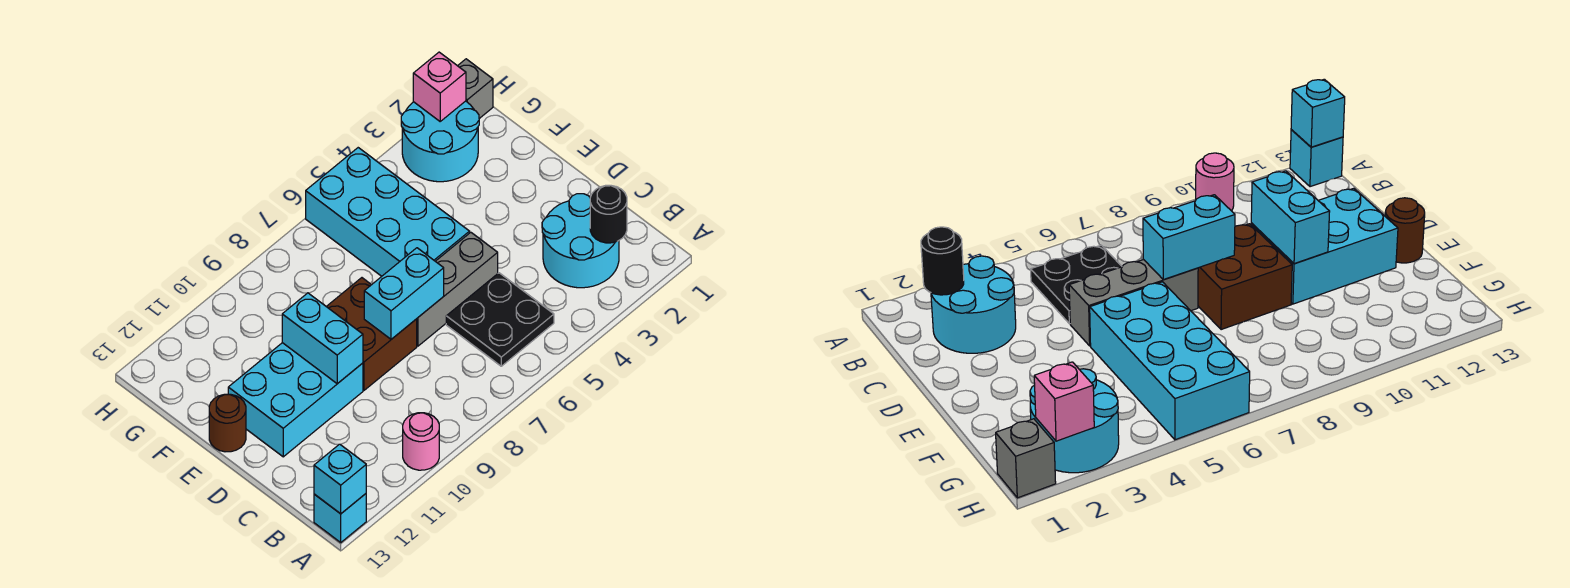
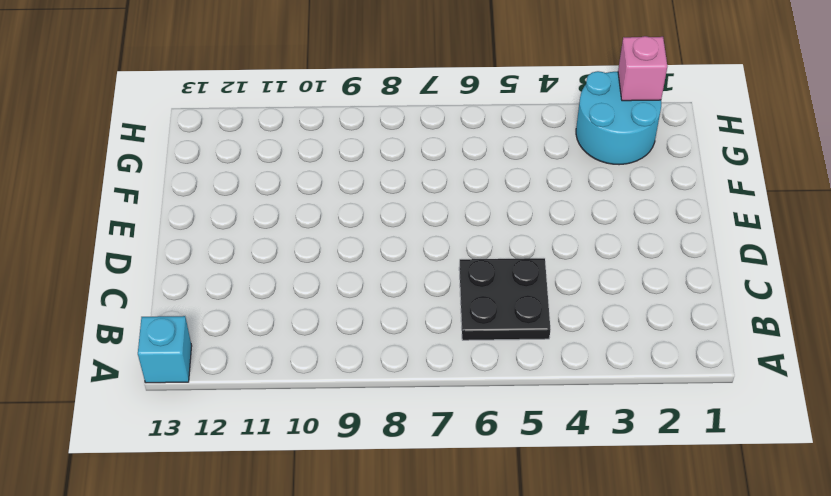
none -> pink 1x1 round brick [403,413,439,470]
none -> cyan 2x2 round brick [542,194,619,288]
none -> grey 1x3 brick [417,232,498,346]

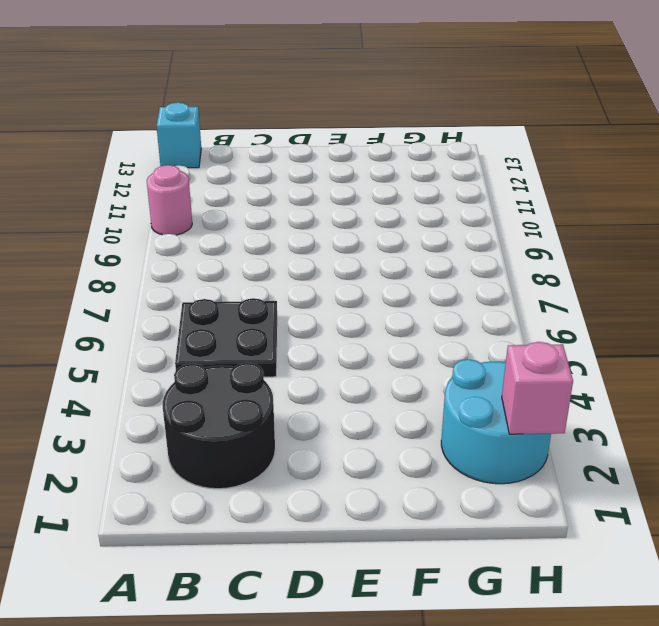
black 2x2 round brick [163,363,275,489] -> cyan 2x2 round brick [542,194,619,288]
none -> grey 1x3 brick [417,232,498,346]
none -> brown 2x2 brick [326,278,417,390]
none -> cyan 2x3 brick [228,343,363,457]

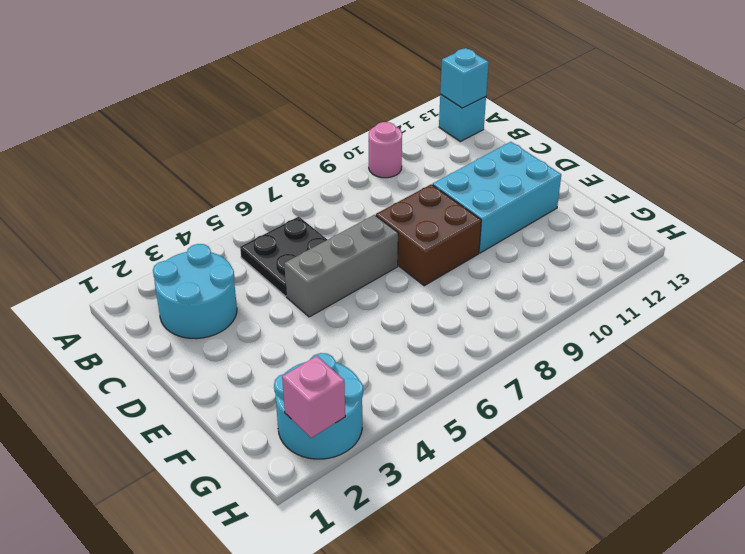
none -> cyan 2x4 brick [306,148,470,276]
none -> brown 1x1 round brick [209,394,246,452]
none -> grey 1x1 brick [458,59,493,119]

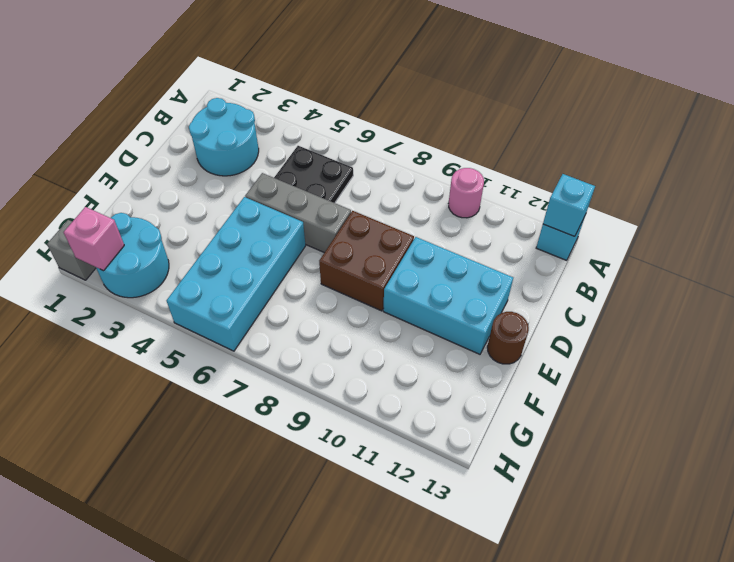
none -> black 1x1 round brick [590,185,627,243]
none -> cyan 1x2 brick [364,248,444,339]
none -> cyan 1x2 brick [282,293,363,384]

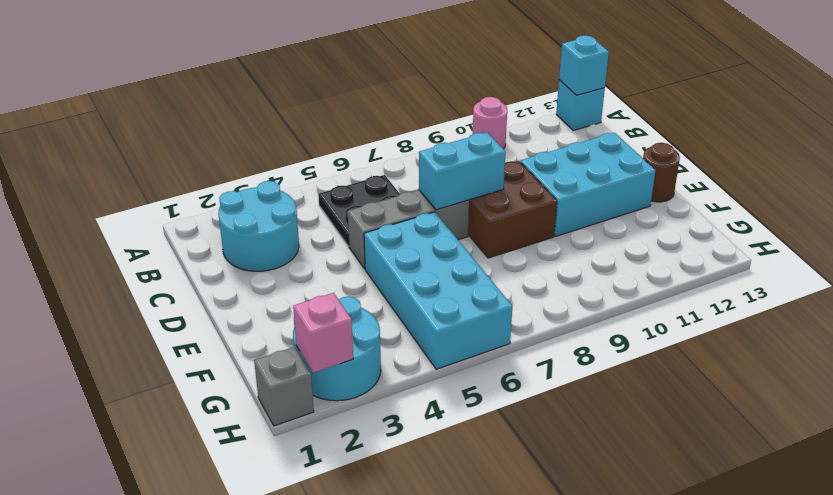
none -> black 1x1 round brick [590,185,627,243]
none -> cyan 1x2 brick [282,293,363,384]

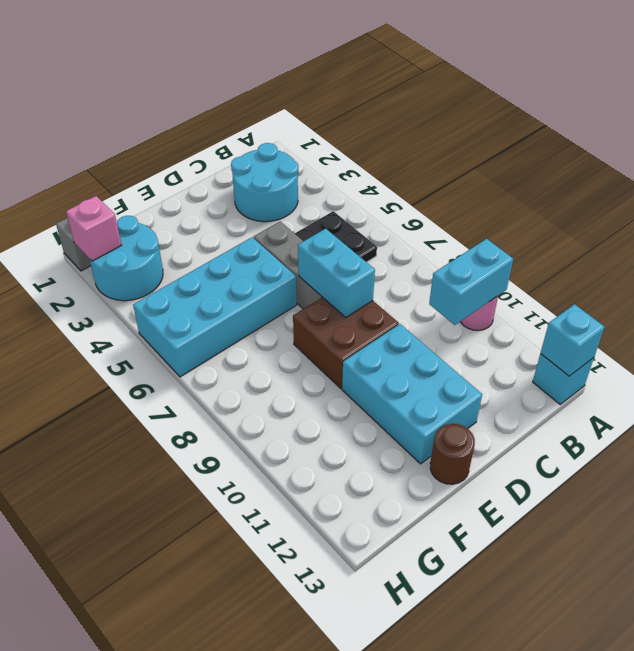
cyan 1x2 brick [429,239,513,325] -> cyan 1x2 brick moved to [282,293,363,384]
none -> black 1x1 round brick [590,185,627,243]

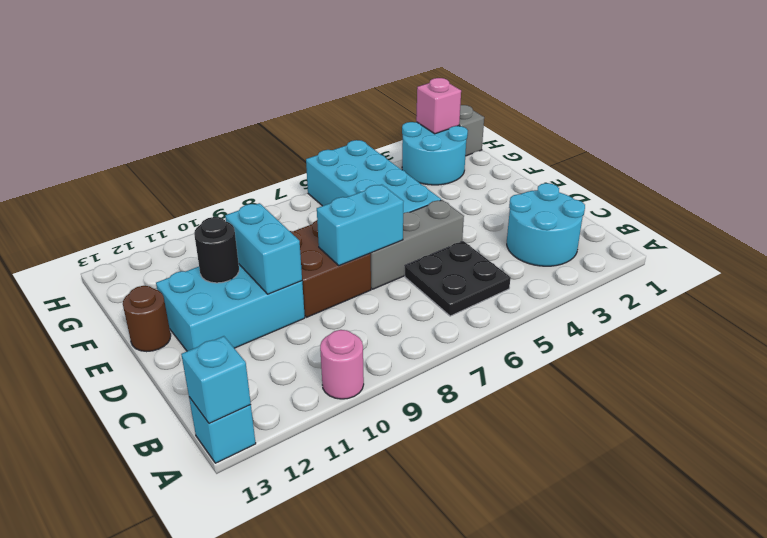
black 1x1 round brick [194,217,239,283] -> black 1x1 round brick moved to [590,185,627,243]

